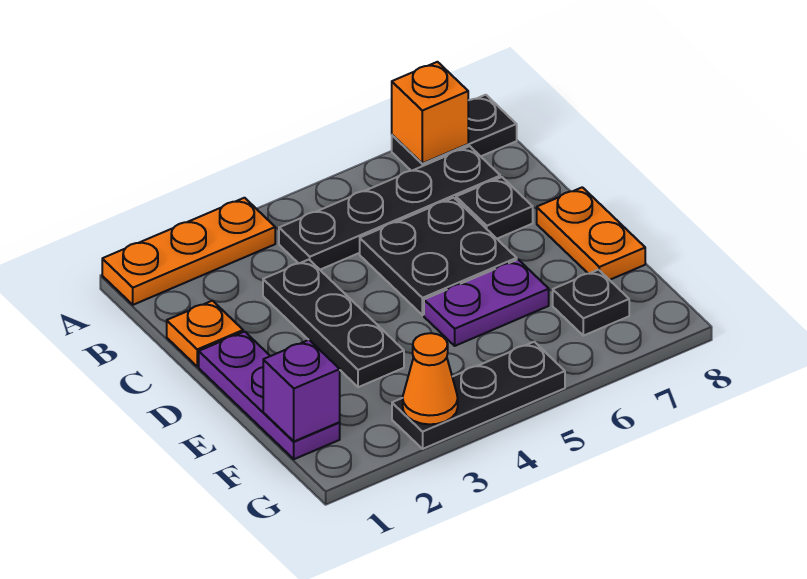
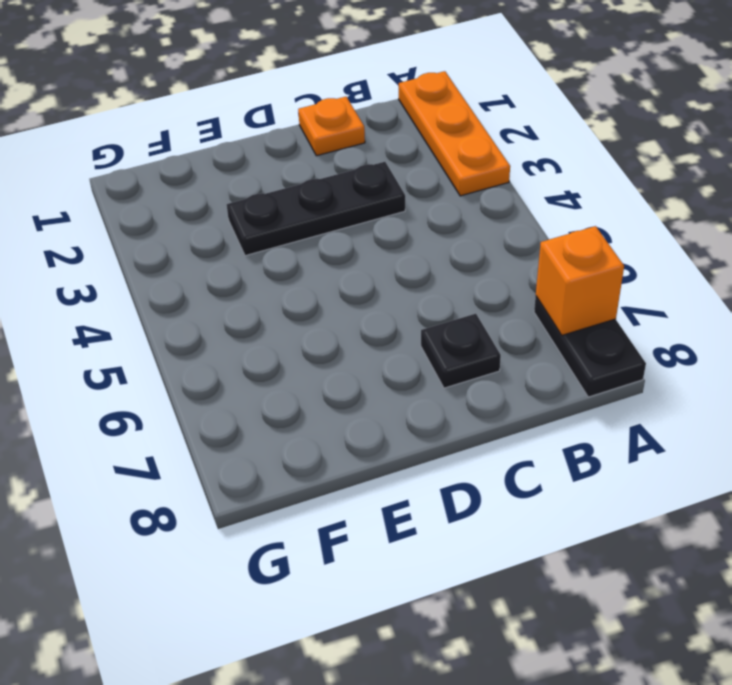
none -> black 1x4 plate [279,146,500,270]
none -> black 2x2 plate [360,198,517,315]
none -> purple 1x3 plate [199,332,340,459]

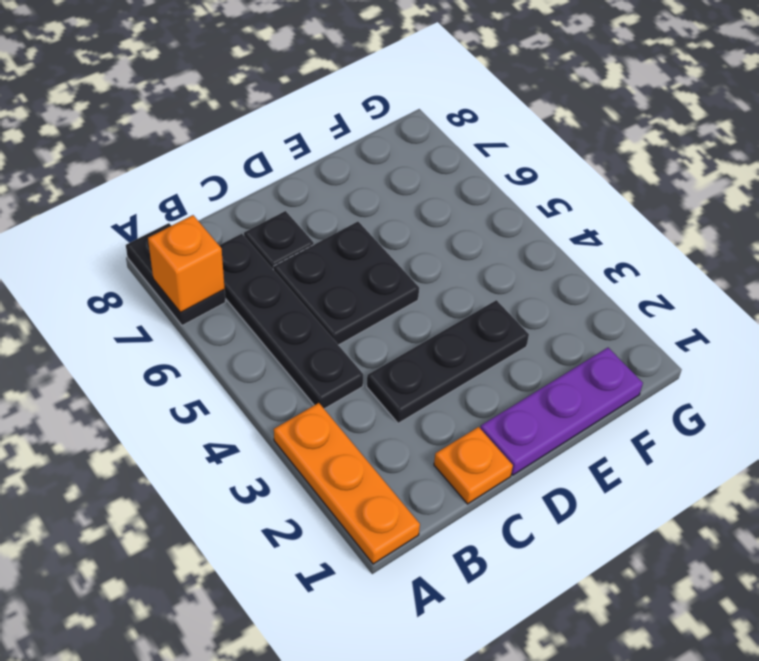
none -> orange 1x2 plate [537,187,645,280]
none -> purple 1x2 plate [424,260,549,346]
none -> black 1x1 plate [553,270,629,336]

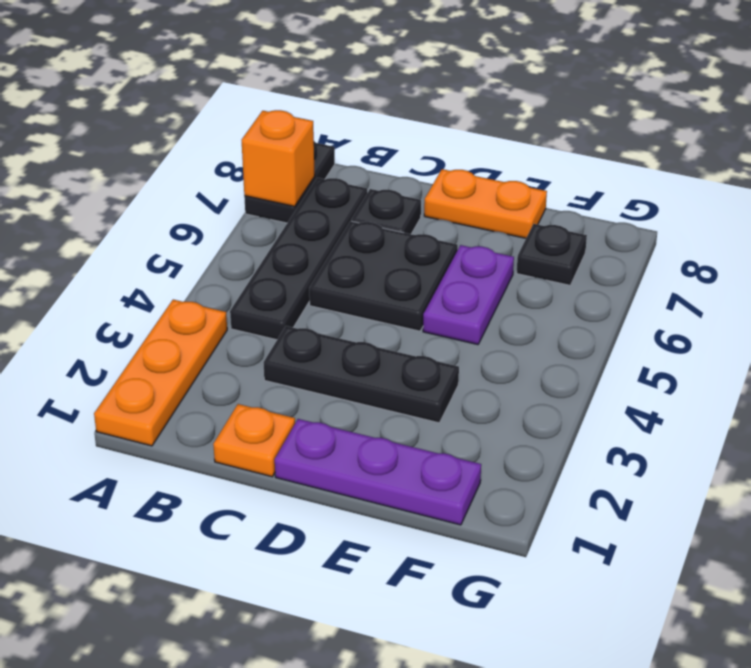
none -> black 1x3 plate [392,342,565,449]
none -> purple 1x1 brick [263,340,340,441]
none -> orange 1x1 cone [403,333,458,424]

